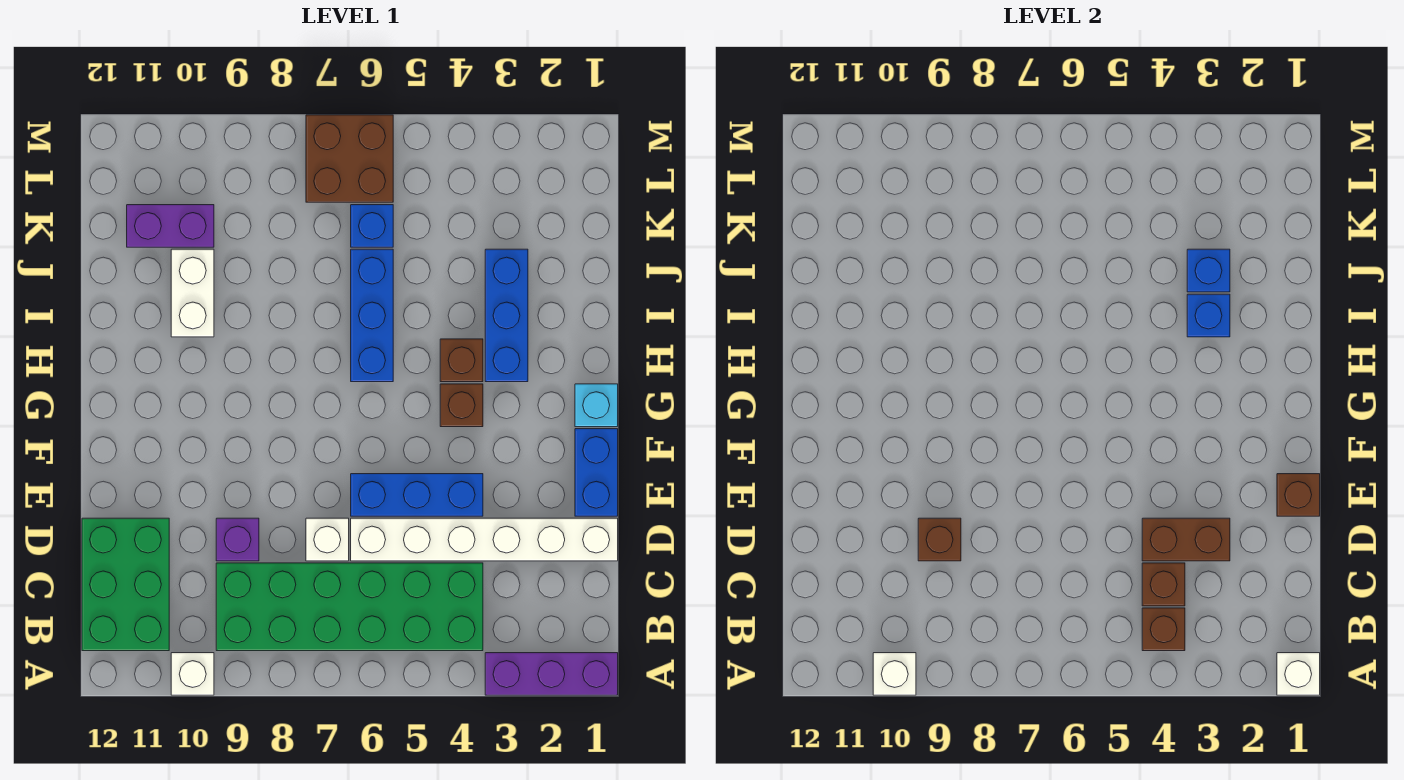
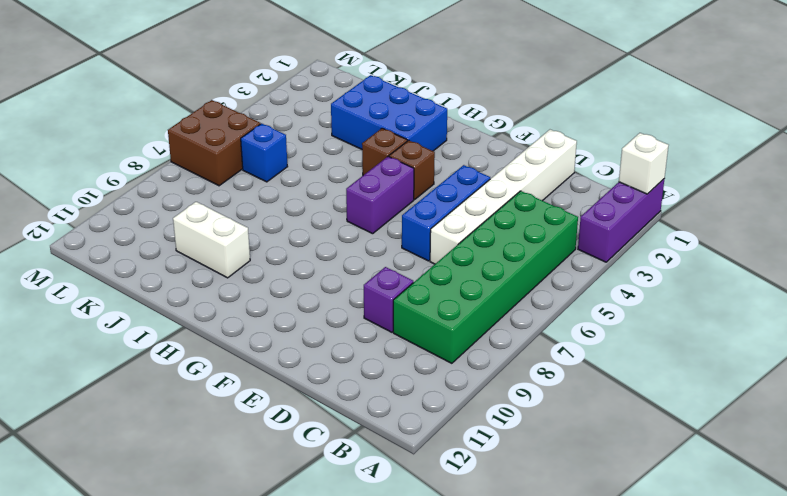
purple 1x2 brick [346,157,414,234] -> purple 1x2 brick moved to [127,205,214,247]
blue 2x3 brick [331,75,447,151] -> blue 1x3 brick [485,249,528,382]
none -> white 1x1 brick [171,653,214,695]
none -> green 2x3 brick [82,518,169,651]
none -> white 1x1 brick [306,518,349,561]

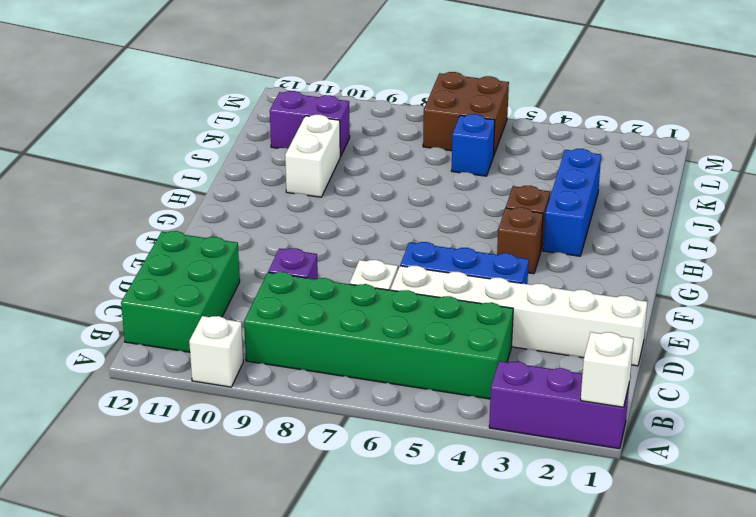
none -> blue 1x2 brick [575,429,618,516]
none -> cyan 1x1 brick [575,384,618,427]
none -> blue 1x3 brick [351,249,393,382]

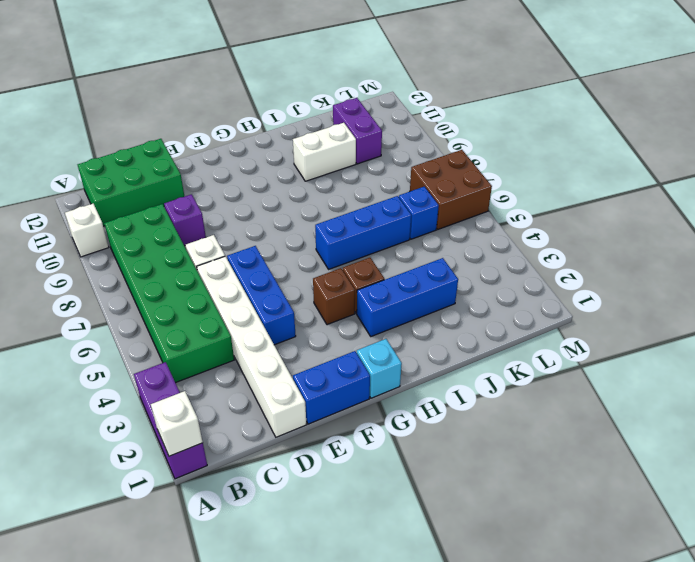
none -> white 1x1 brick [873,653,916,695]
none -> brown 1x1 brick [1142,608,1185,651]
none -> brown 1x1 brick [1142,563,1185,606]

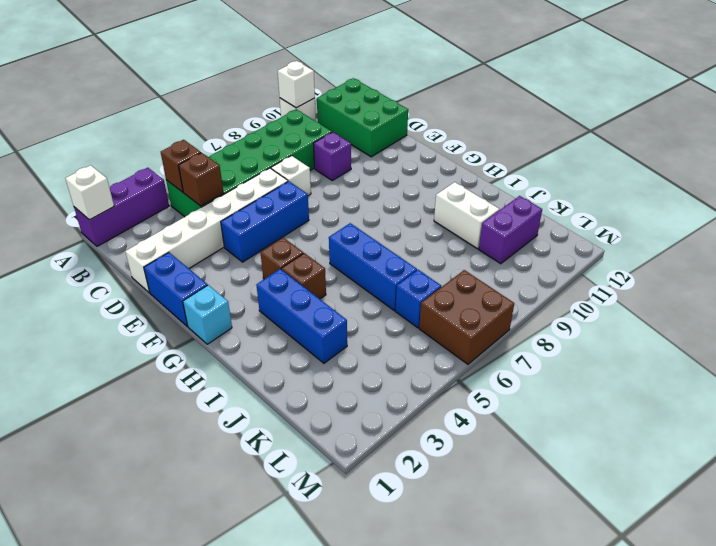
none -> brown 1x2 brick [1142,518,1230,561]
none -> brown 1x1 brick [918,518,961,561]
none -> brown 1x1 brick [1277,474,1320,516]

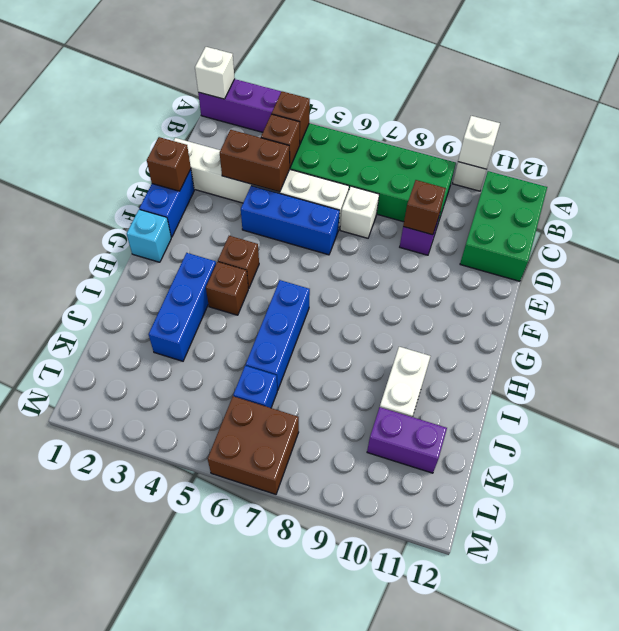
none -> blue 1x1 brick [1187,294,1230,337]
none -> blue 1x1 brick [1187,249,1230,292]

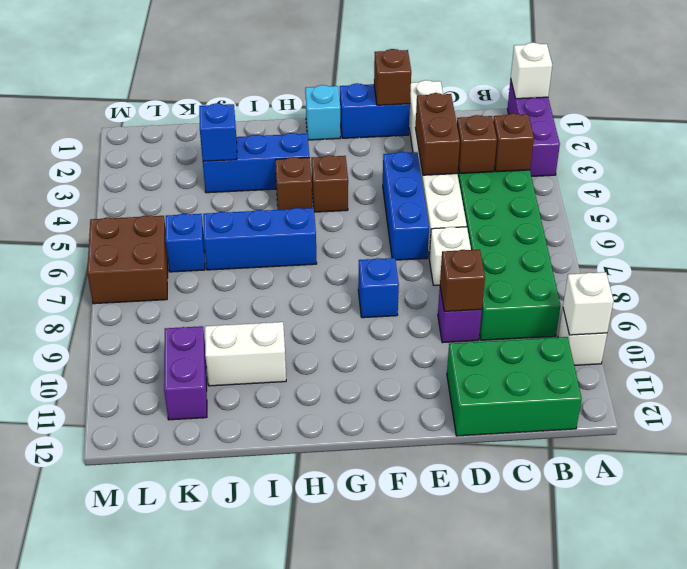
blue 1x1 brick [358,258,399,318] -> blue 1x1 brick moved to [1187,294,1230,337]

